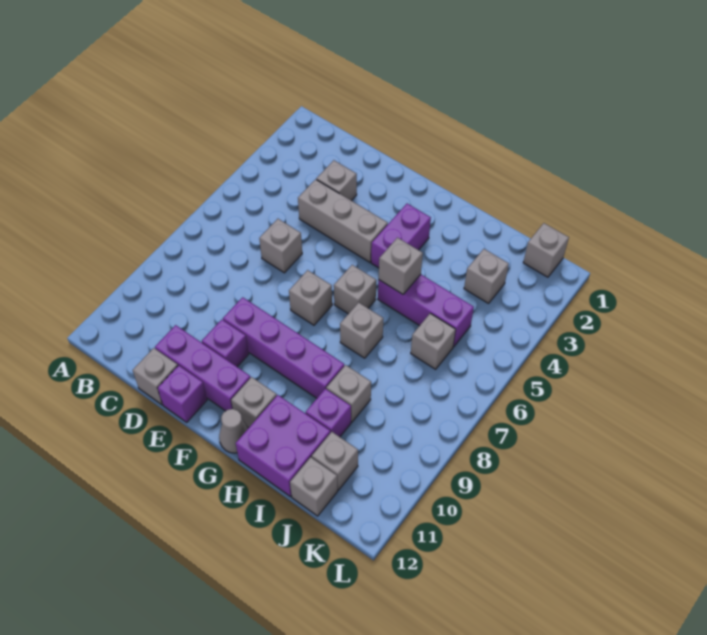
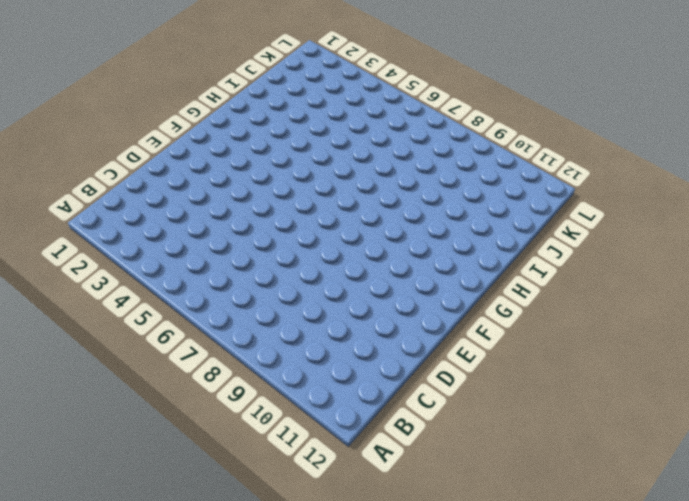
none -> grey 1x1 brick [316,160,357,201]
none -> grey 1x3 brick [298,179,388,262]
none -> grey 1x1 brick [259,219,302,273]

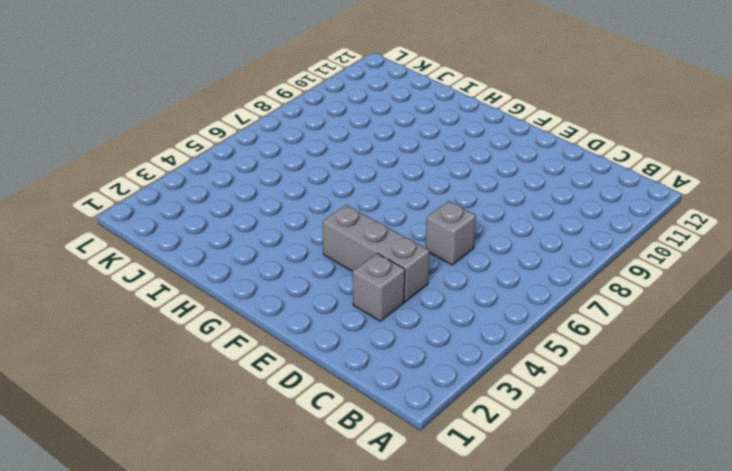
none -> purple 1x3 brick [155,325,251,411]
none -> grey 1x1 brick [133,348,178,405]
none -> purple 1x4 brick [223,297,344,398]

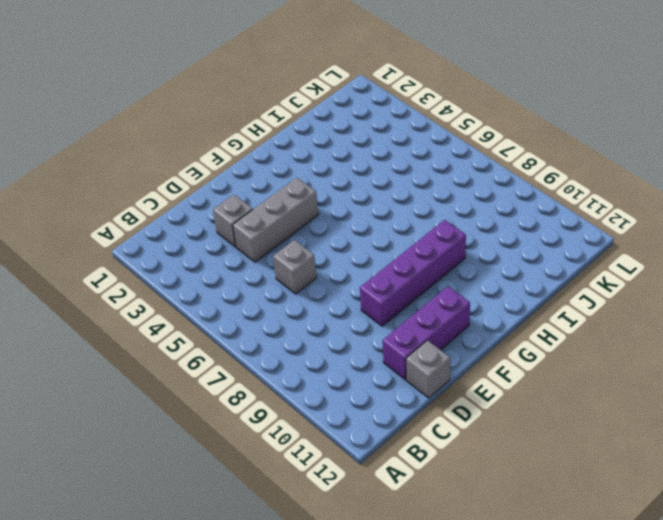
none -> purple 1x1 brick [202,320,249,367]
none -> purple 1x1 brick [158,365,207,422]
none -> grey 1x1 brick [289,270,332,325]

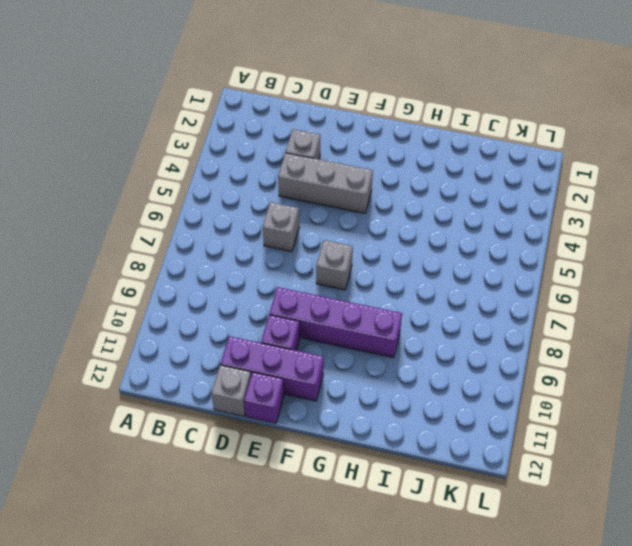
none -> purple 1x2 brick [371,204,431,268]
none -> grey 1x1 brick [334,265,376,314]
none -> grey 1x1 brick [231,377,277,427]

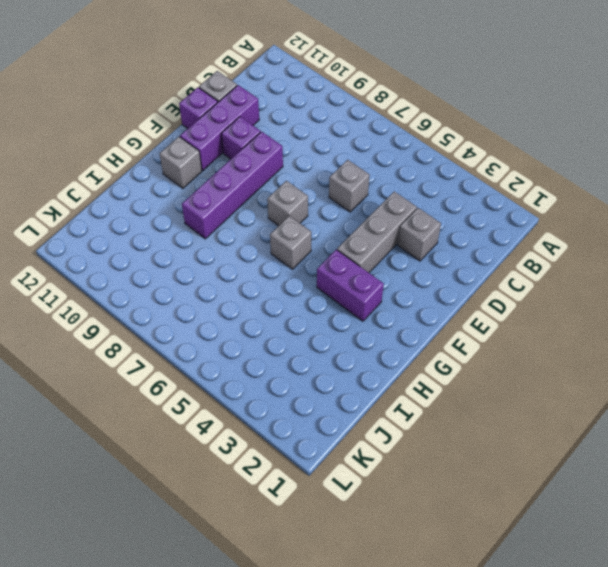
none -> grey 1x1 cone [219,409,249,453]
none -> purple 1x3 brick [378,274,474,347]
none -> grey 1x1 brick [340,302,383,358]

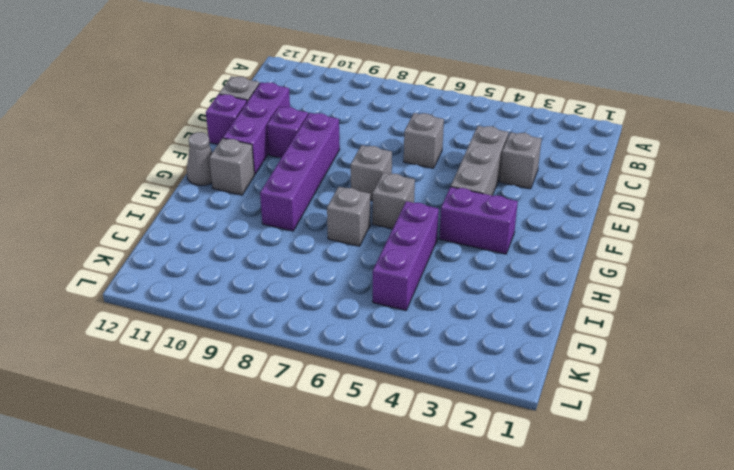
none -> purple 2x2 brick [236,395,331,497]
none -> grey 1x1 brick [326,365,371,422]
none -> purple 1x1 brick [306,389,351,437]

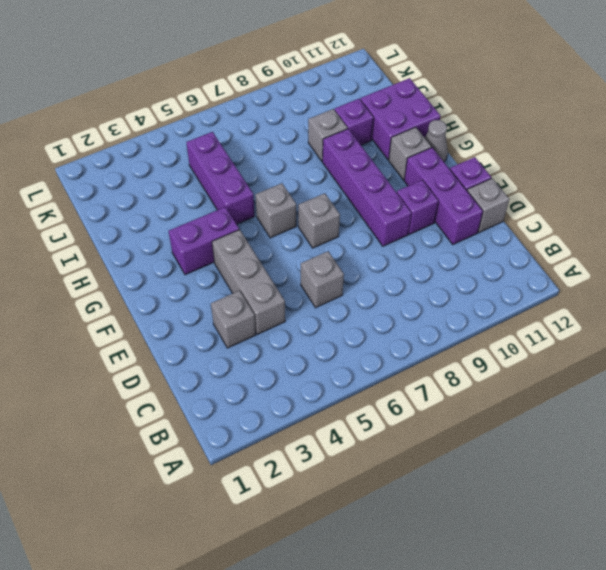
none -> grey 1x1 brick [340,302,383,358]
none -> grey 1x1 brick [464,249,509,303]
none -> grey 1x1 brick [411,313,456,369]

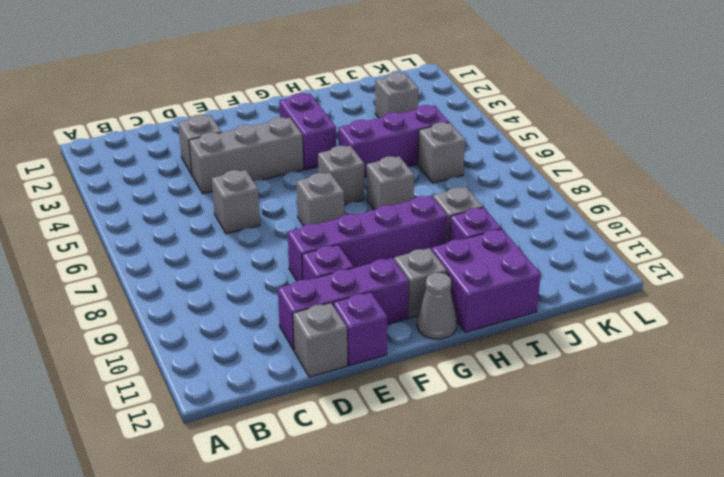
none -> grey 1x1 brick [312,432,358,490]
none -> grey 1x1 brick [290,457,338,516]
none -> grey 1x1 brick [523,223,569,277]

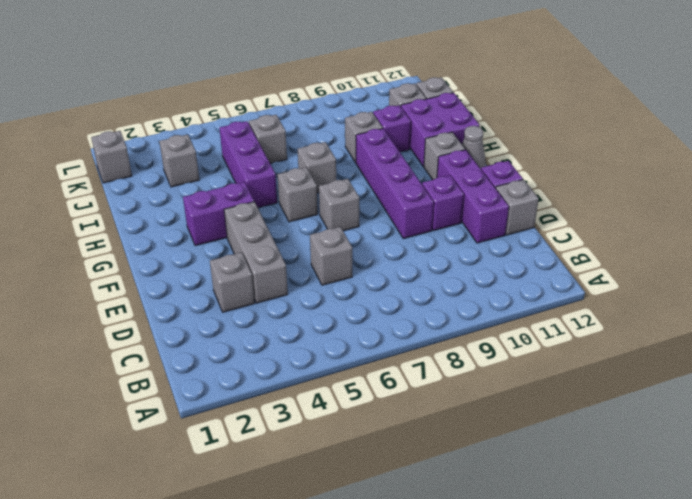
none -> grey 1x1 brick [379,238,423,294]

